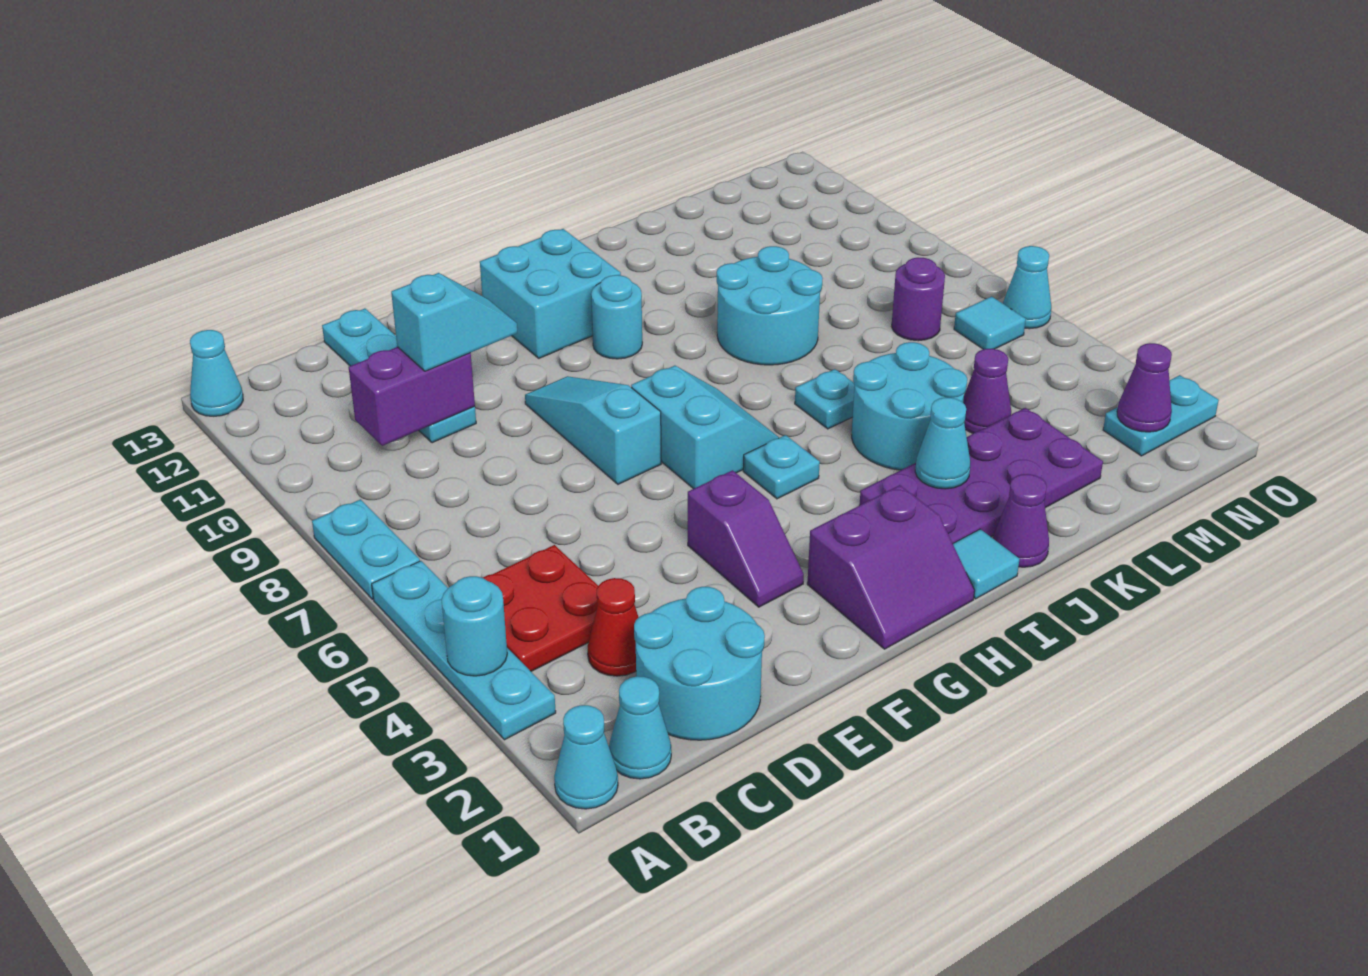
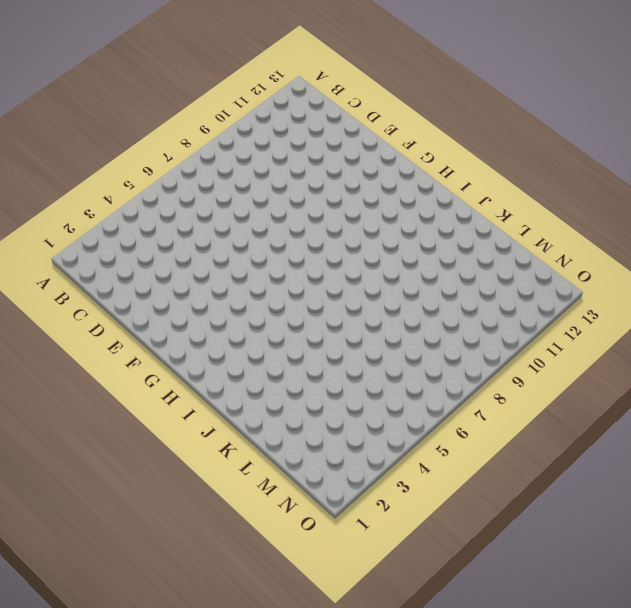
none -> cyan 1x1 cone [554,705,618,809]
none -> cyan 1x4 plate [372,561,556,740]
none -> cyan 1x2 plate [312,499,420,599]
none -> cyan 1x1 cone [190,330,243,416]

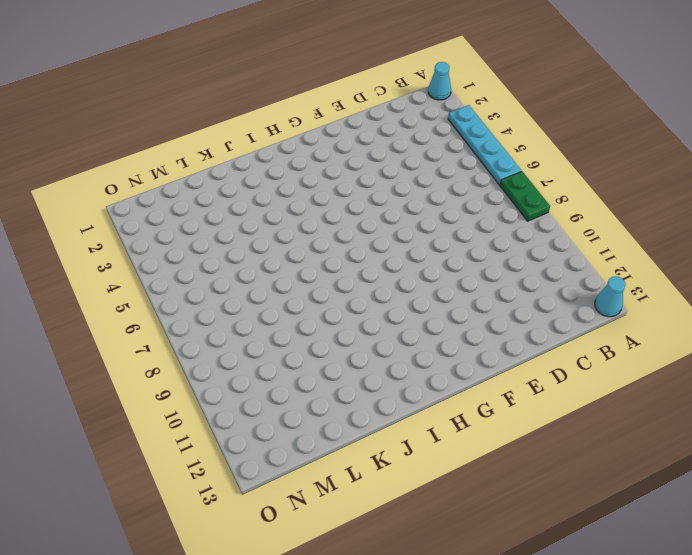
green 1x2 plate [500,171,550,221] -> cyan 1x2 plate [312,499,420,599]
none -> cyan 1x1 cone [609,676,671,779]
none -> red 2x2 plate [483,545,598,671]
none -> cyan 2x2 round brick [634,587,765,740]
none -> red 1x1 cone [588,578,639,676]

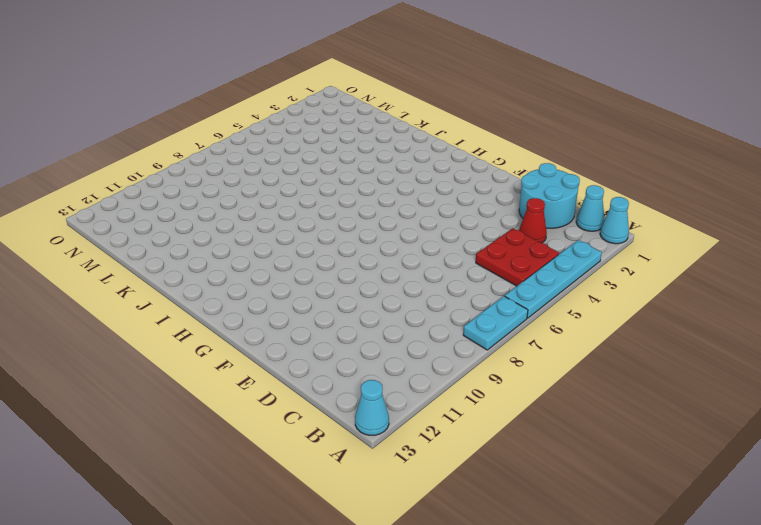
none -> cyan 1x4 plate [322,309,476,443]
none -> purple 1x2 slope [688,470,804,607]
none -> cyan 1x3 slope [525,376,661,484]
none -> purple 2x2 slope [807,485,975,649]

